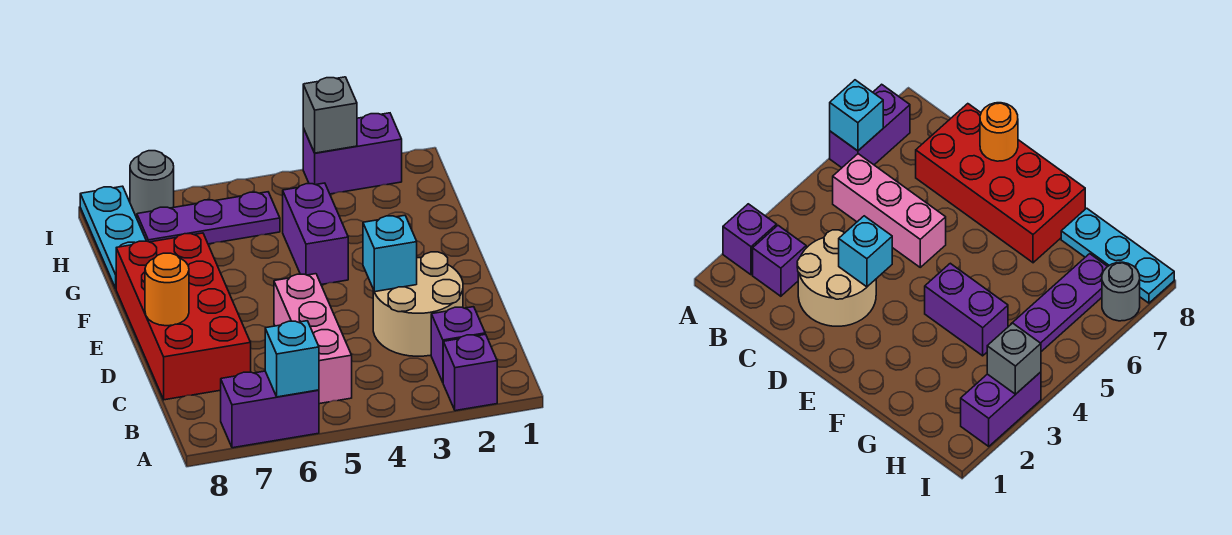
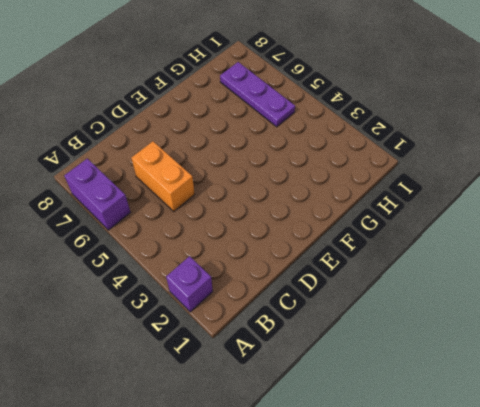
orange 1x2 brick [131,141,195,211] -> pink 1x3 brick [274,274,352,404]
none -> purple 1x1 brick [431,307,485,382]
none -> tan 2x2 round brick [373,252,463,356]
none -> red 2x4 brick [116,233,251,400]

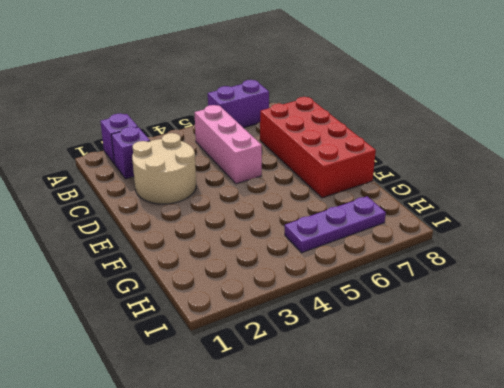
none -> purple 1x2 brick [283,183,348,285]
none -> cyan 1x3 plate [80,186,146,288]
none -> purple 1x2 brick [303,113,402,194]

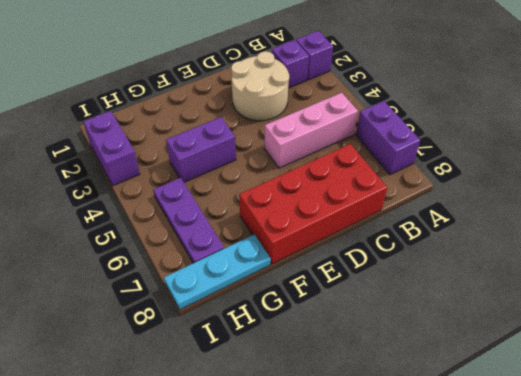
none -> grey 1x1 round brick [130,151,174,218]
none -> cyan 1x1 brick [265,321,319,397]
none -> cyan 1x1 brick [363,215,417,292]

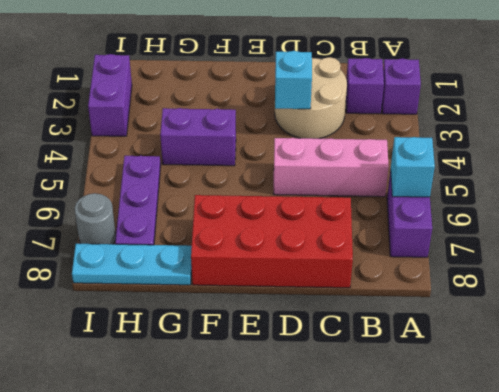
none -> orange 1x1 round brick [145,253,189,326]
none -> grey 1x1 brick [303,77,357,153]

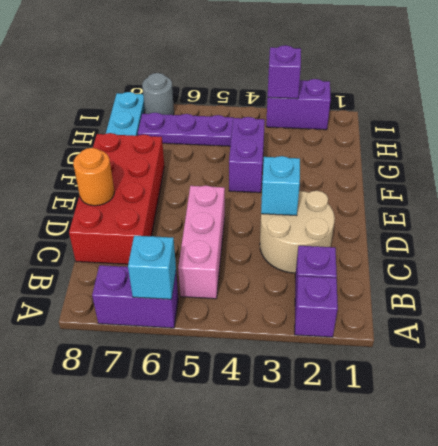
purple 1x1 brick [268,45,301,99] -> grey 1x1 brick [303,77,357,153]

